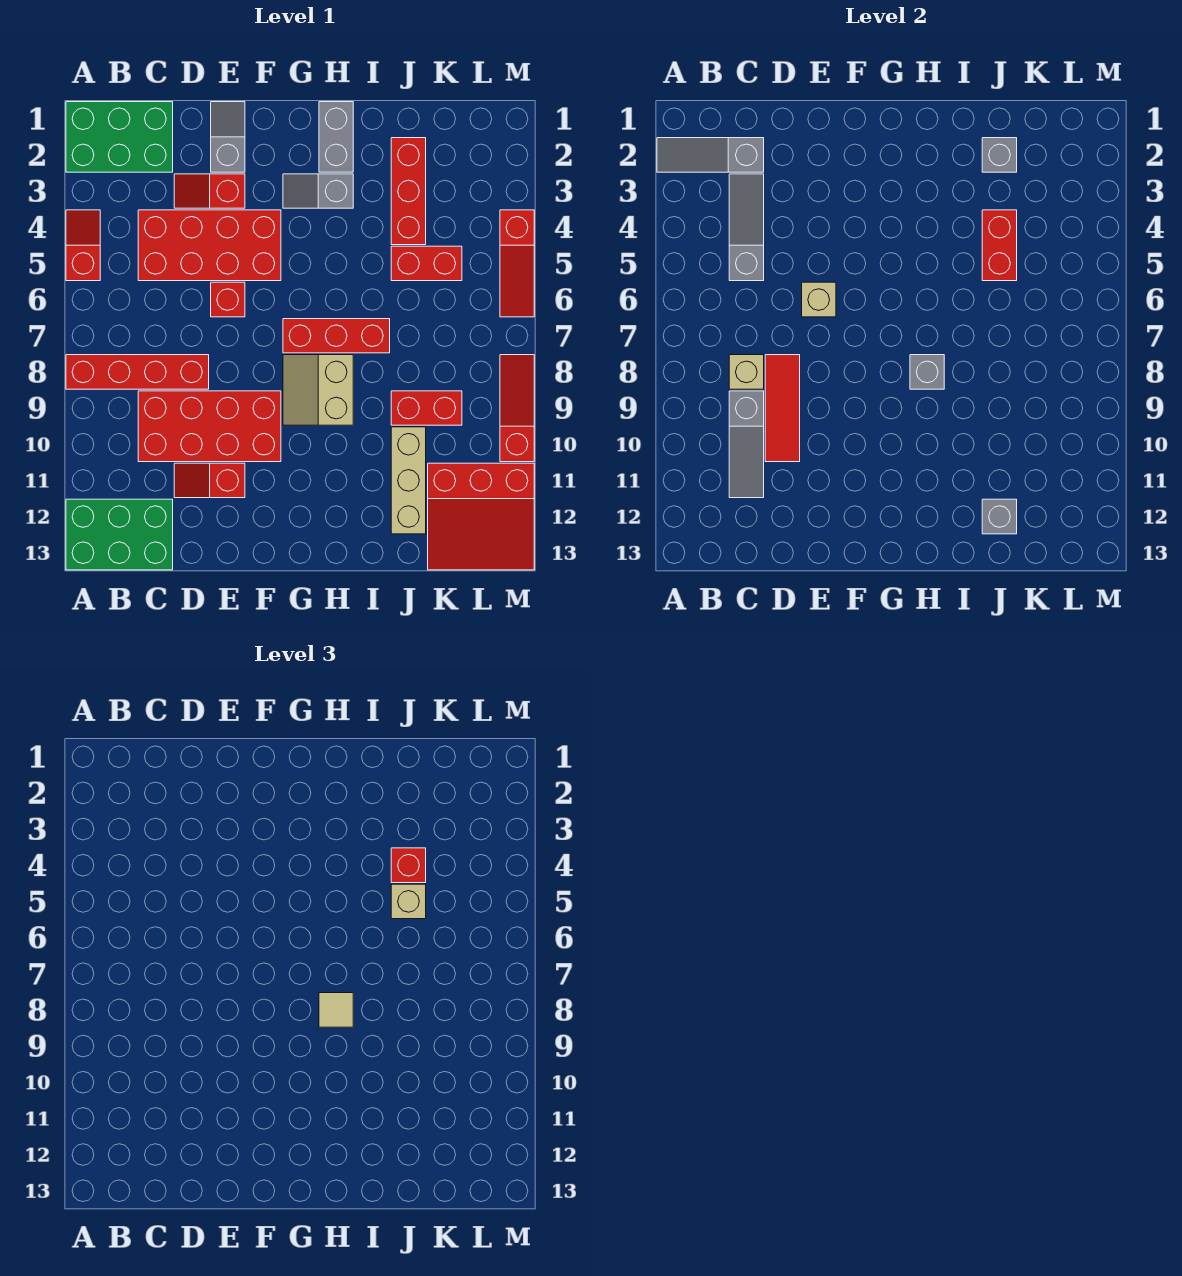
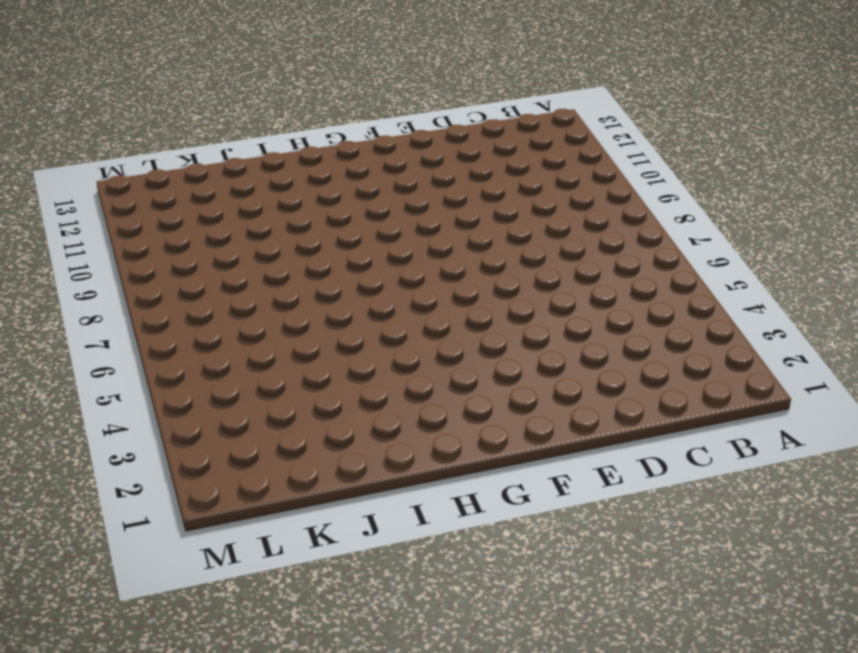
none -> green 2x3 brick [66,102,173,172]
none -> red 1x2 slope [66,210,100,281]
none -> red 1x4 brick [66,355,209,389]
none -> green 2x3 brick [66,499,173,570]

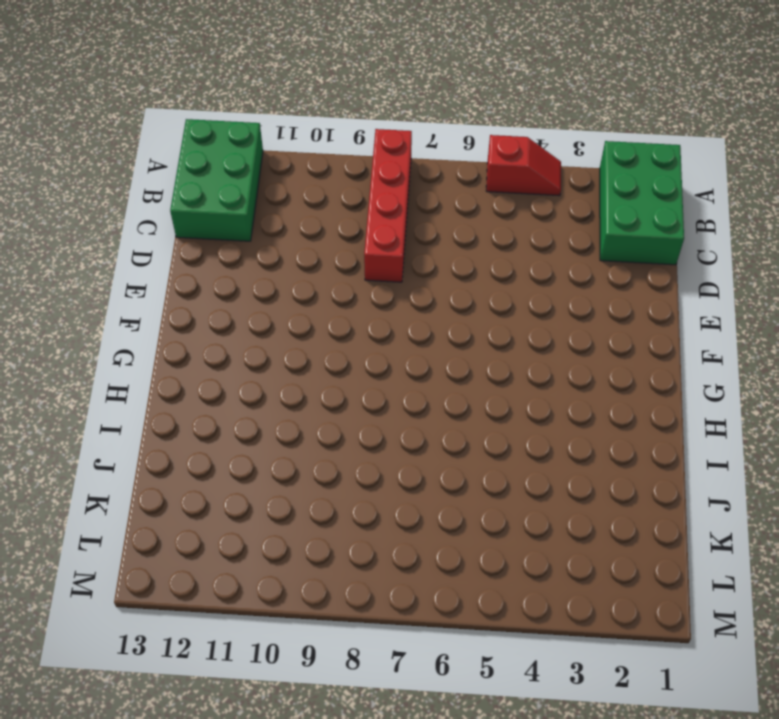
none -> red 2x4 brick [138,210,281,281]
none -> red 2x4 brick [138,391,281,462]
none -> red 1x2 slope [174,174,245,208]
none -> red 1x2 slope [174,463,245,498]

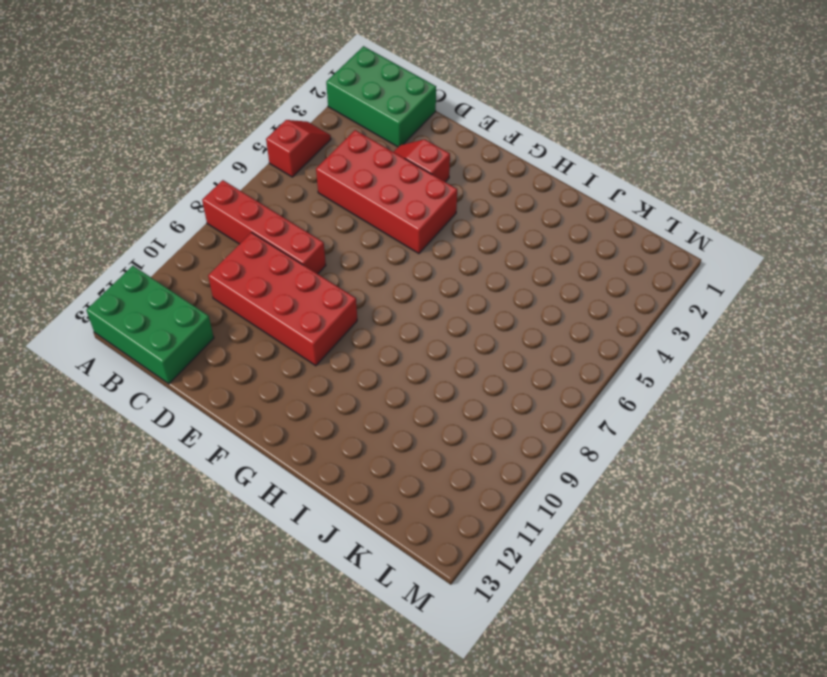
none -> red 1x2 slope [174,463,245,498]
none -> grey 1x2 slope [211,102,245,172]
none -> red 1x1 brick [211,282,245,317]
none -> grey 1x2 slope [283,174,353,208]

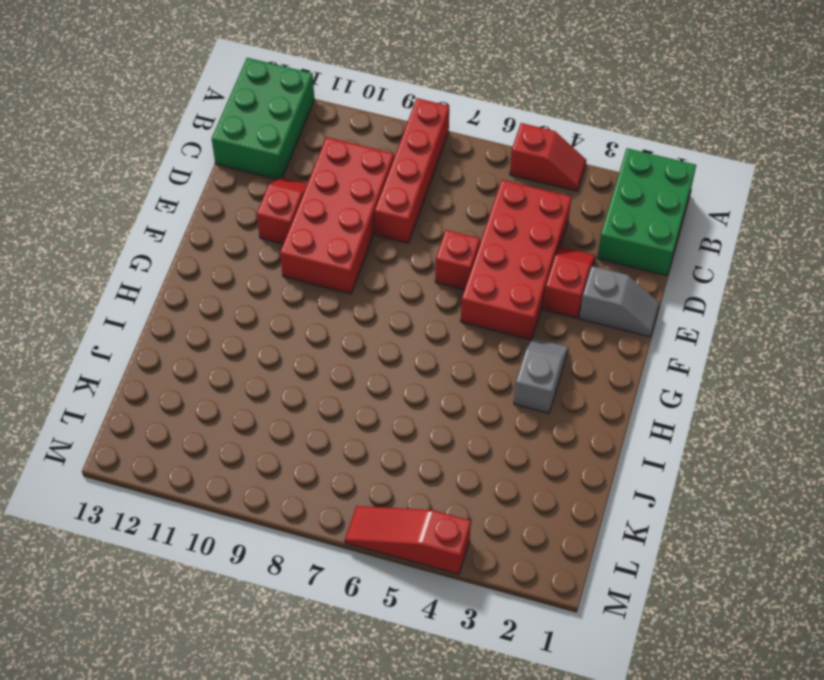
none -> red 1x3 brick [283,319,390,353]
none -> tan 2x2 slope [283,355,353,425]
none -> grey 1x2 brick [319,102,353,172]
none -> red 1x3 brick [391,138,426,245]

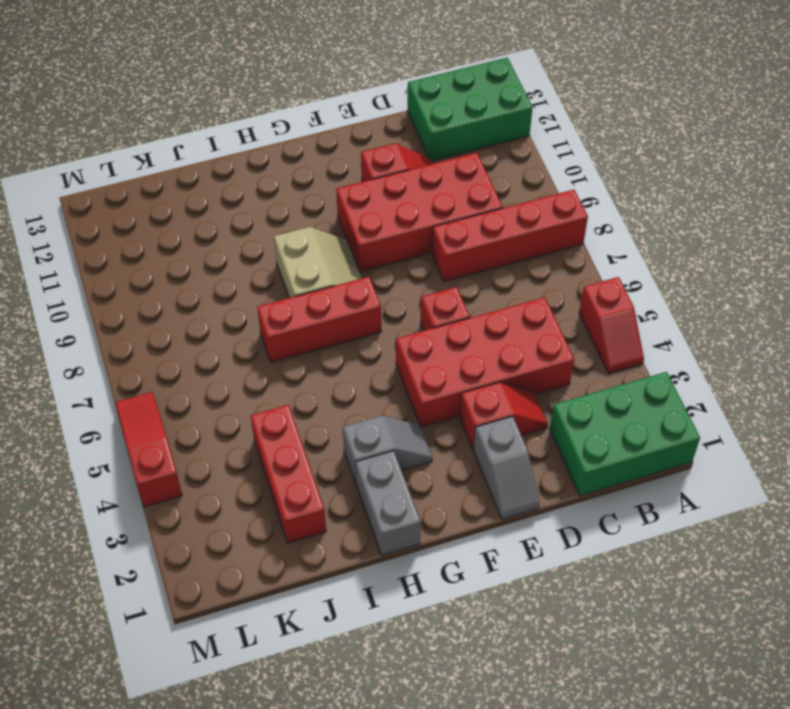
none -> red 1x2 brick [391,246,462,281]
none -> red 1x2 brick [391,391,462,425]
none -> tan 1x3 brick [391,427,426,534]
none -> red 3x3 slope [428,463,534,570]

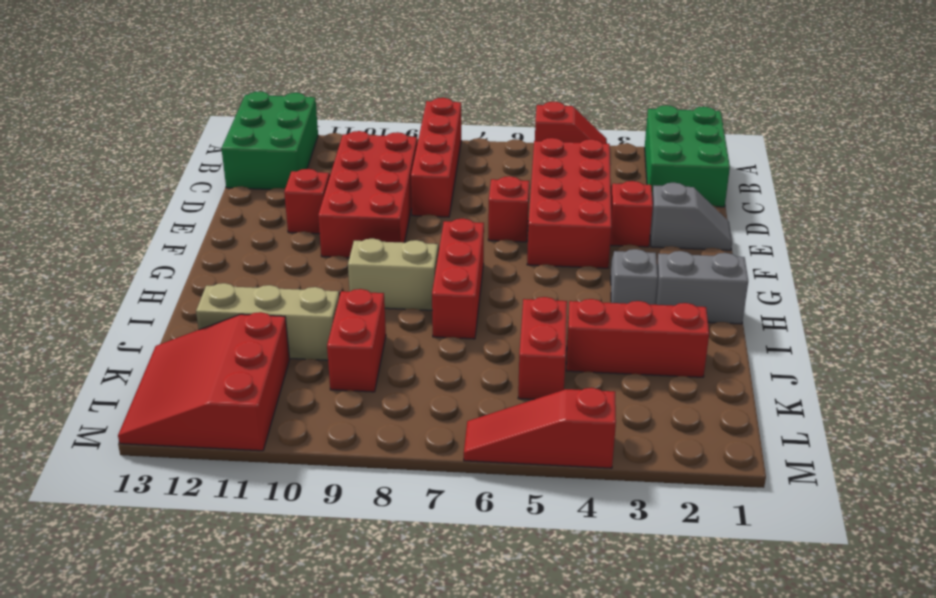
none -> red 1x3 slope [500,355,534,462]
none -> grey 1x3 slope [657,138,764,172]
none -> grey 1x3 slope [729,174,764,281]
none -> tan 1x1 brick [729,355,764,389]

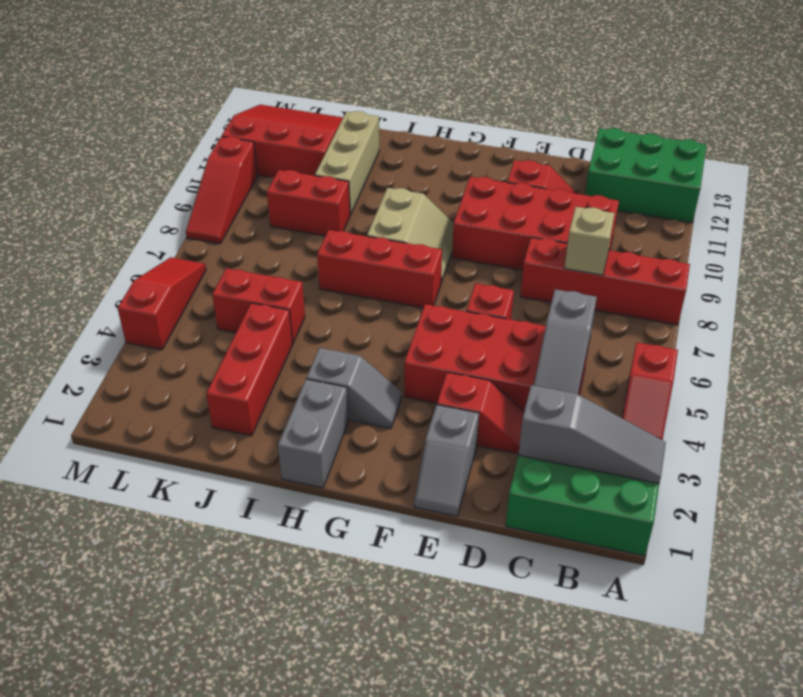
none -> grey 1x3 slope [729,391,764,498]
none -> red 1x3 tile [765,355,800,462]
none -> tan 1x1 brick [802,282,836,317]
none -> grey 1x1 brick [910,355,944,389]

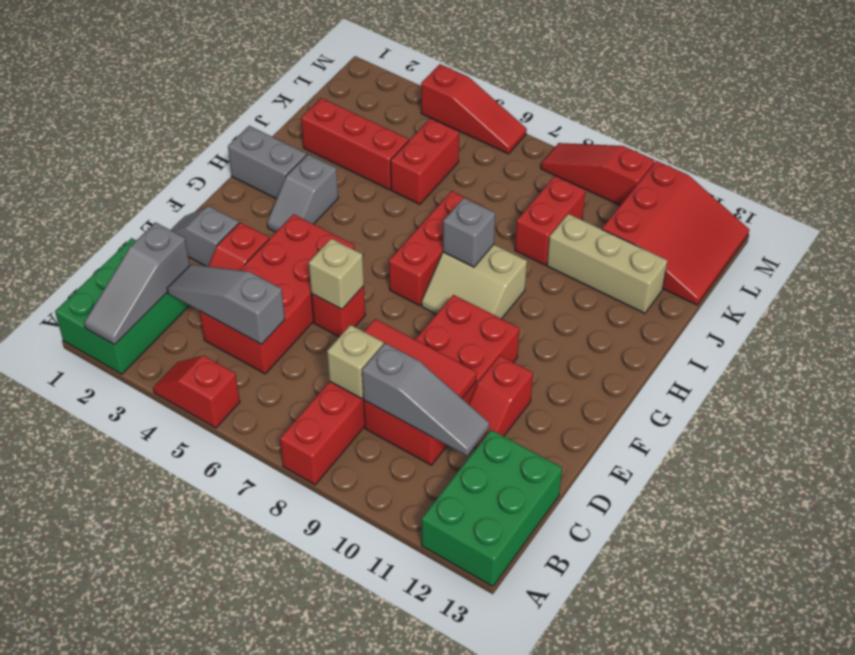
none -> grey 1x1 brick [982,138,1017,172]
none -> red 1x2 brick [982,210,1017,281]
none -> grey 1x1 brick [982,499,1017,534]
none -> tan 1x1 tile [319,993,353,1027]

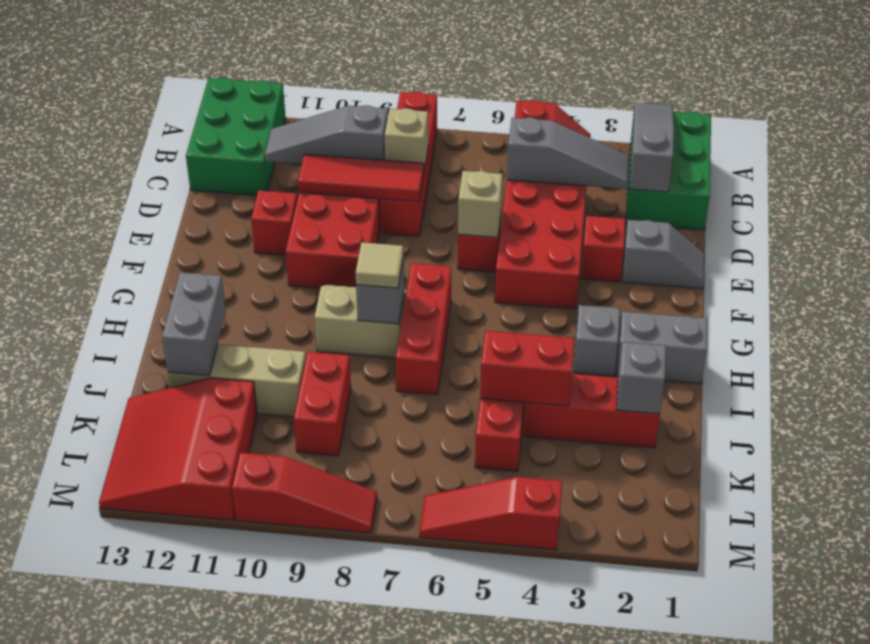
grey 1x2 brick [162,272,226,376] -> grey 1x1 brick [982,499,1017,534]
none -> red 1x1 brick [391,848,426,883]
none -> tan 1x1 brick [391,884,426,919]

